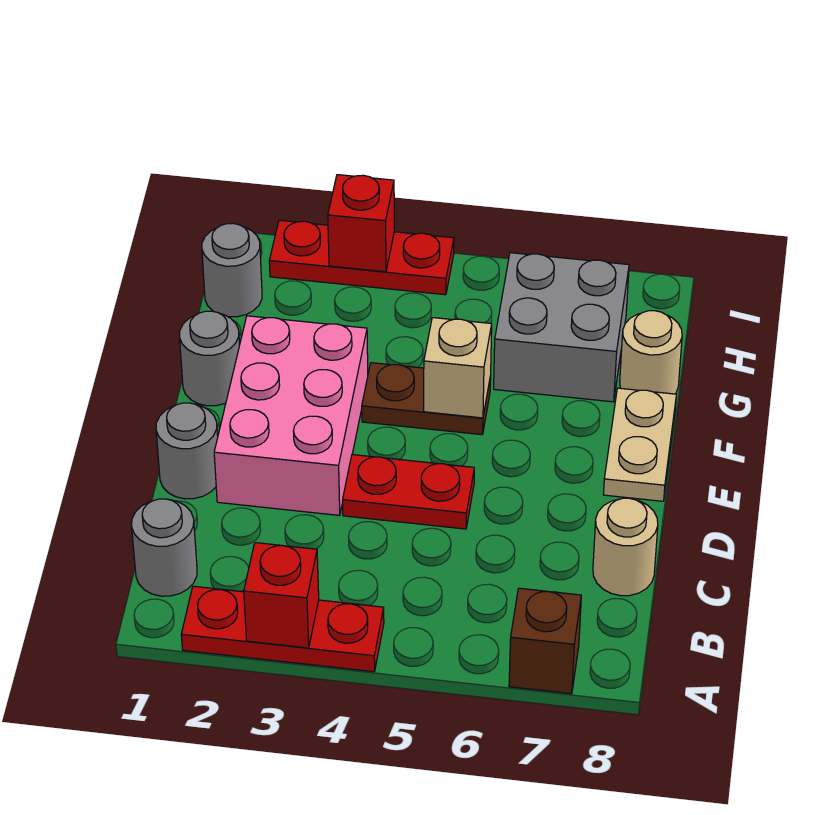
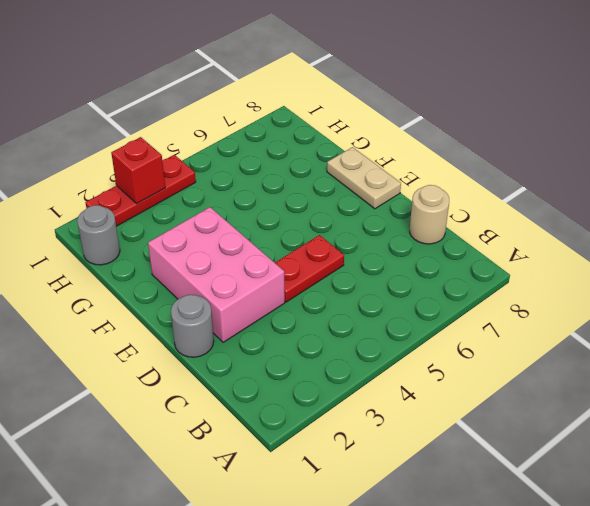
none -> red 1x3 plate [181,586,384,672]
none -> brown 1x1 brick [509,588,581,694]
none -> grey 1x1 round brick [132,499,197,596]

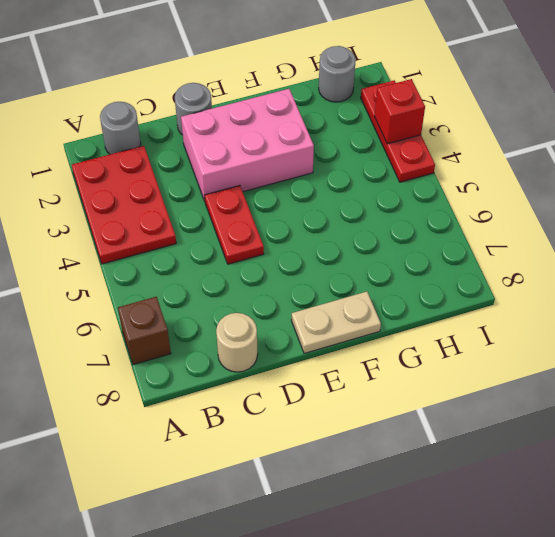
red 2x3 plate [72,146,176,264] -> red 1x3 plate [181,586,384,672]
none -> grey 1x1 round brick [180,311,240,406]
none -> brown 1x2 plate [362,363,491,435]
none -> grey 2x2 brick [494,253,629,402]

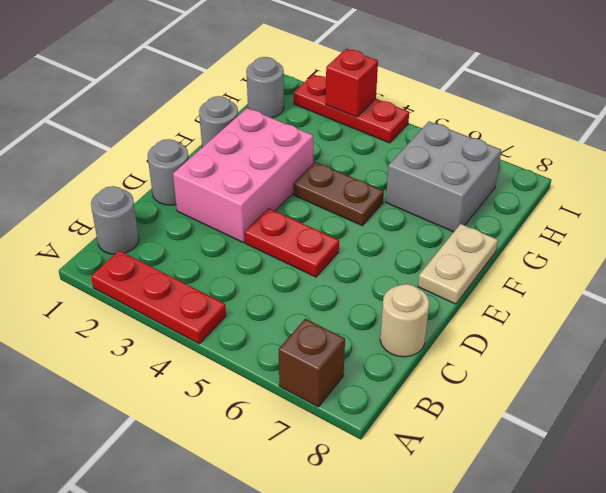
none -> tan 1x1 round brick [620,311,682,394]
none -> red 1x1 brick [244,543,319,648]
none -> tan 1x1 brick [424,318,492,418]

